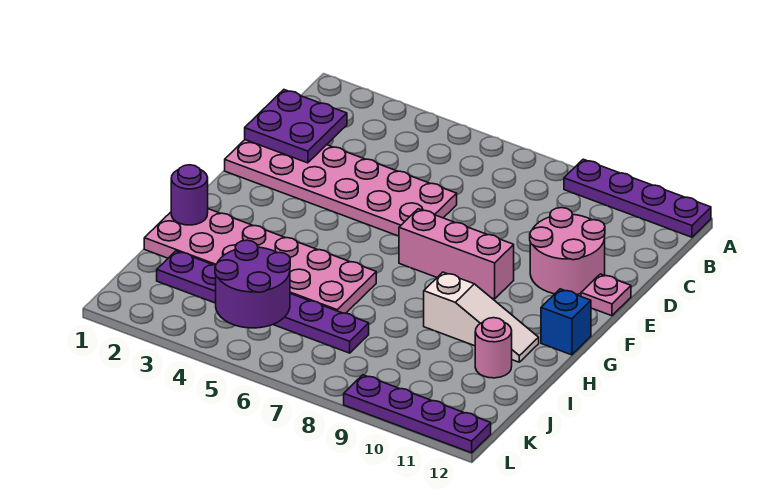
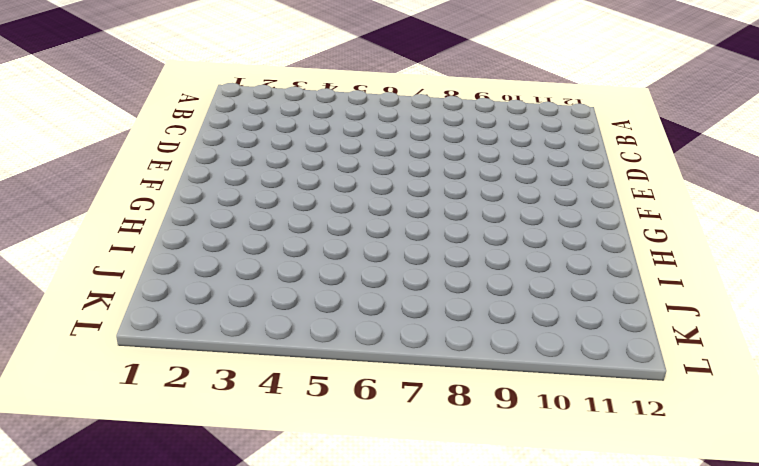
none -> purple 1x4 plate [564,159,711,237]
none -> pink 2x6 plate [225,140,457,236]
none -> pink 2x2 round brick [530,208,605,295]

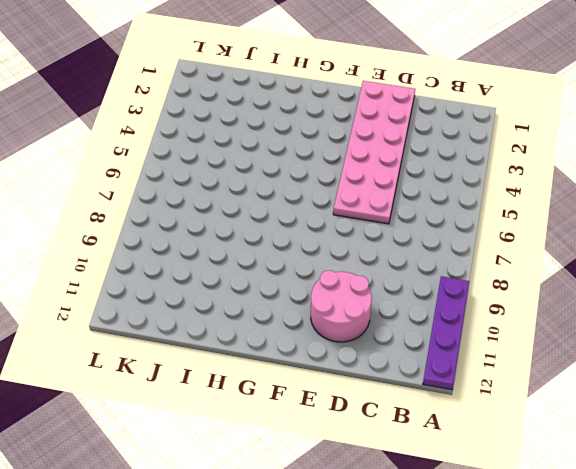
none -> pink 1x1 plate [581,274,631,316]
none -> pink 1x3 brick [399,209,514,299]
none -> blue 1x1 brick [541,289,591,355]

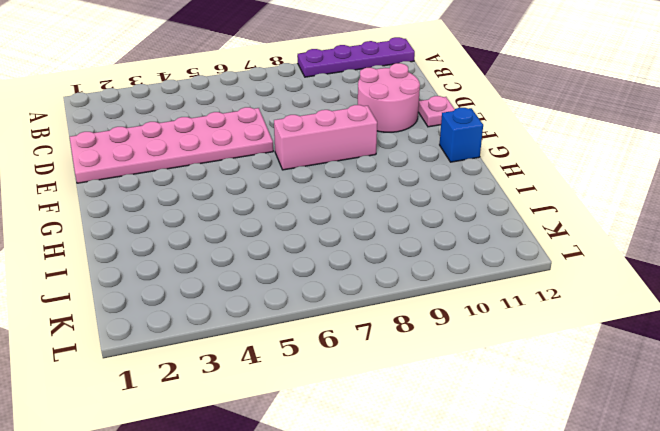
none -> pink 2x6 plate [144,209,376,313]
none -> white 1x3 slope [424,272,539,362]
none -> pink 1x1 round brick [475,318,512,378]

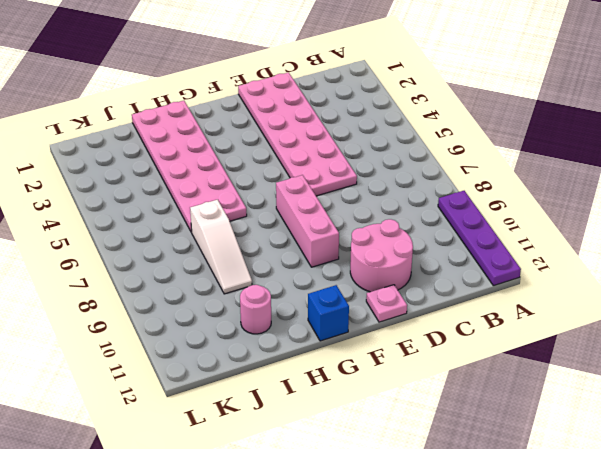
white 1x3 slope [190,200,252,294] -> white 1x3 slope moved to [424,272,539,362]
none -> purple 1x6 plate [157,251,369,353]
none -> purple 1x4 plate [344,375,491,453]
none -> purple 2x2 plate [245,90,347,163]

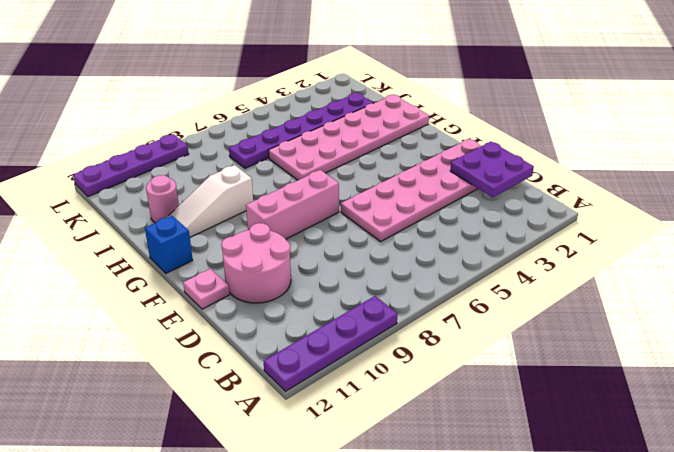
none -> purple 1x1 round brick [171,165,208,225]
none -> purple 2x2 round brick [215,240,290,328]

